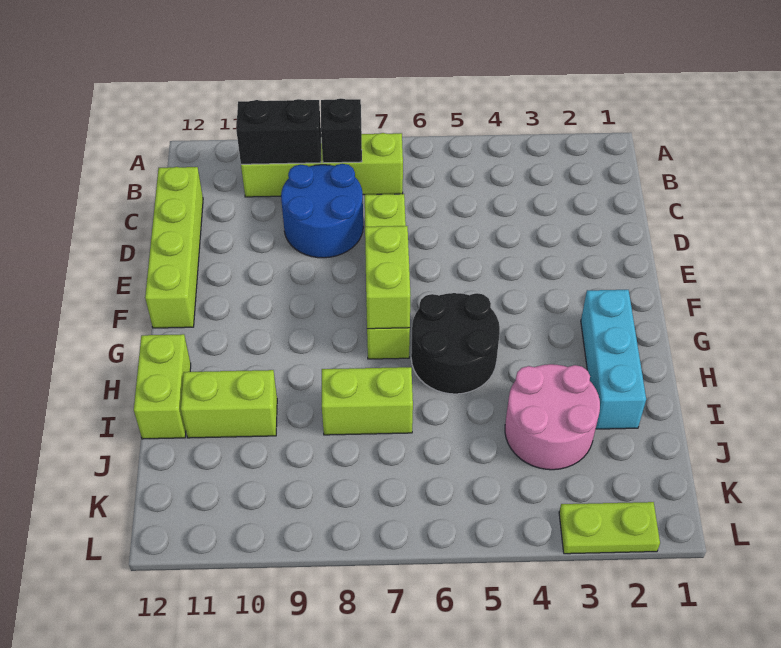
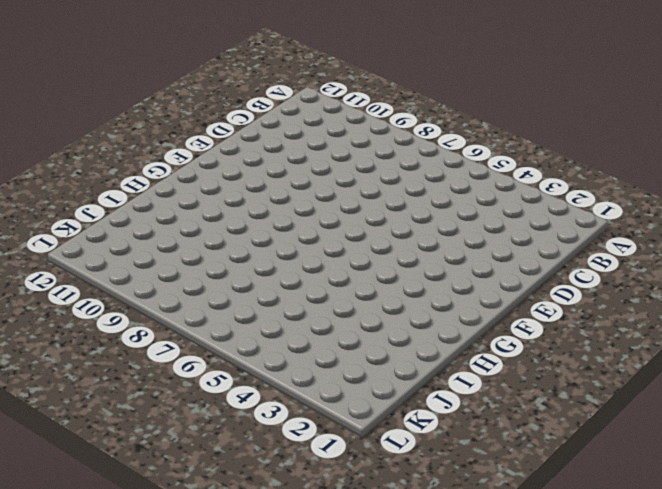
none -> lime 1x4 brick [241,133,403,197]
none -> blue 2x2 round brick [281,164,363,258]
none -> lime 1x4 brick [145,167,203,328]

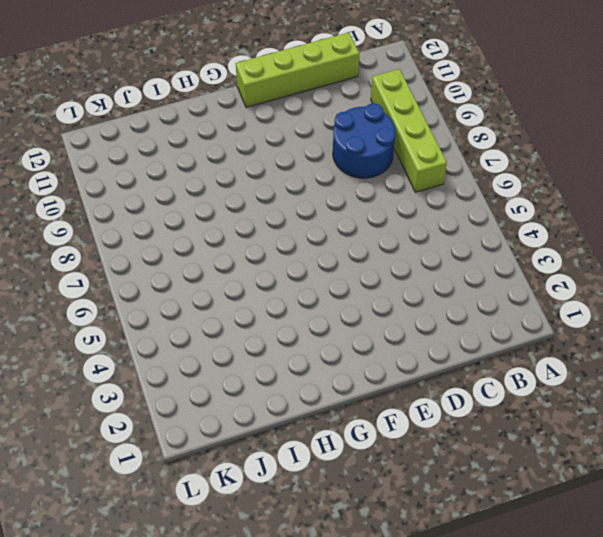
none -> lime 1x4 brick [365,194,410,359]
none -> cyan 1x3 brick [581,290,646,429]
none -> black 2x2 round brick [411,293,500,394]

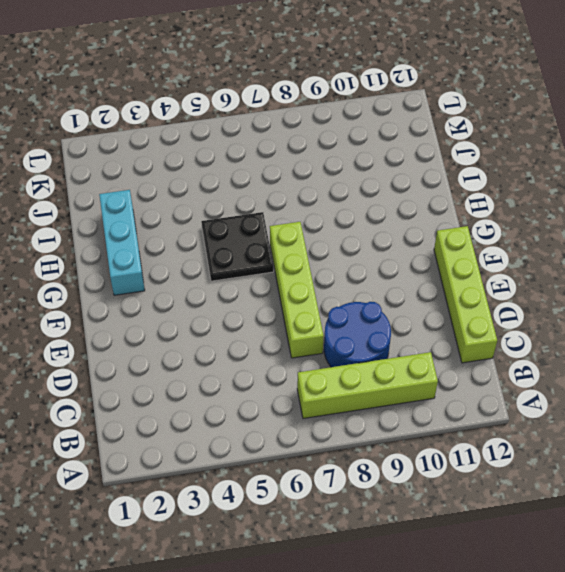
black 2x2 plate [201,212,274,281] -> black 2x2 round brick [411,293,500,394]
none -> lime 1x2 brick [134,334,191,439]
none -> pink 2x2 round brick [505,364,600,470]
none -> lime 1x2 brick [322,367,413,435]

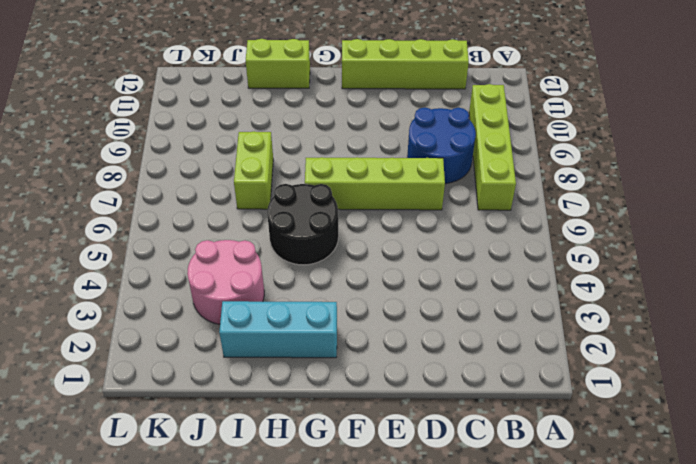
none -> lime 1x2 brick [181,370,277,438]
none -> lime 1x2 plate [559,502,660,554]
none -> black 1x1 brick [321,98,362,163]

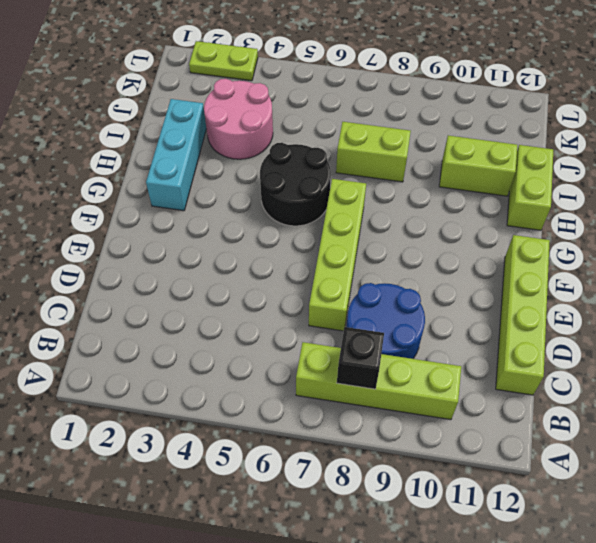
none -> black 1x2 brick [236,99,321,164]
none -> lime 1x2 brick [365,226,410,329]

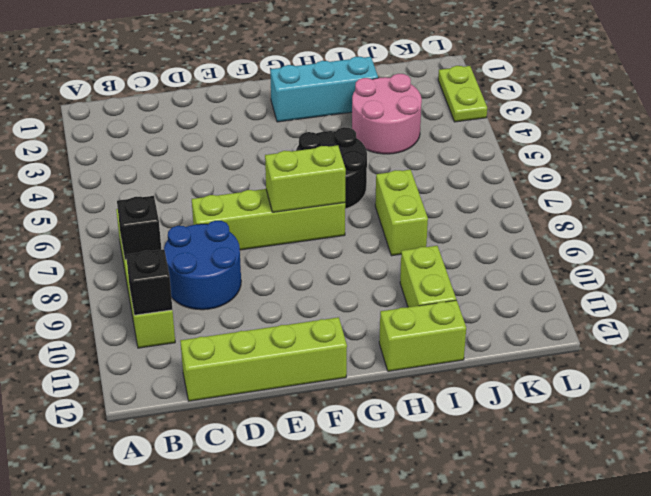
black 1x1 brick [126,249,172,315] -> black 1x2 brick [236,99,321,164]

